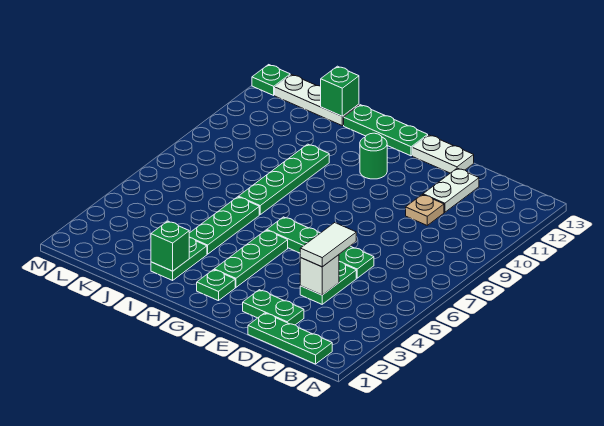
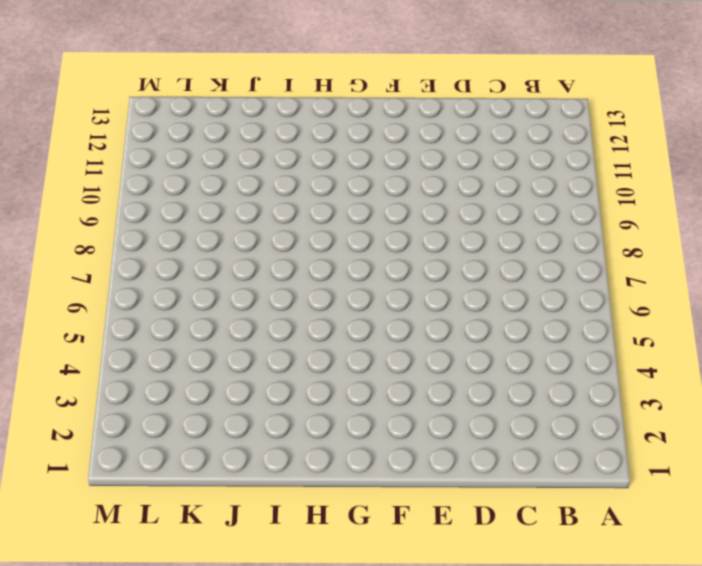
none -> green 1x3 plate [248,313,332,364]
none -> green 1x2 plate [243,290,304,325]
none -> green 1x2 plate [300,262,356,304]

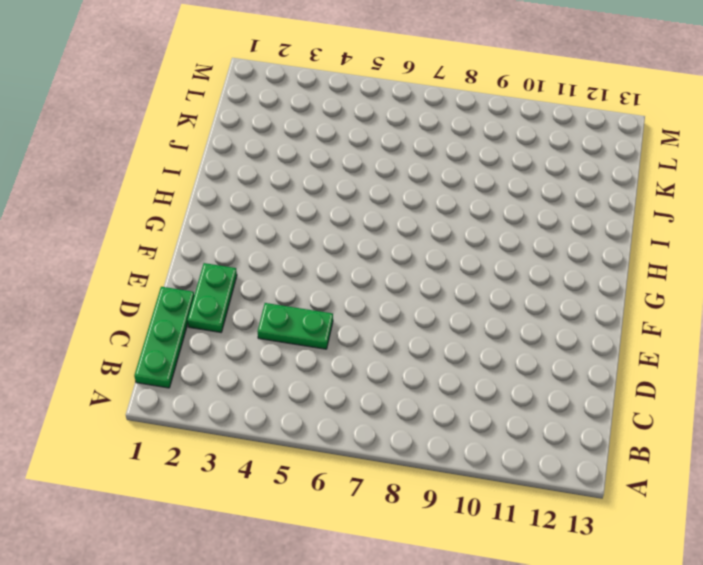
none -> green 1x4 plate [267,217,374,278]
none -> tan 1x1 plate [406,195,444,225]
none -> white 1x2 plate [423,168,479,212]

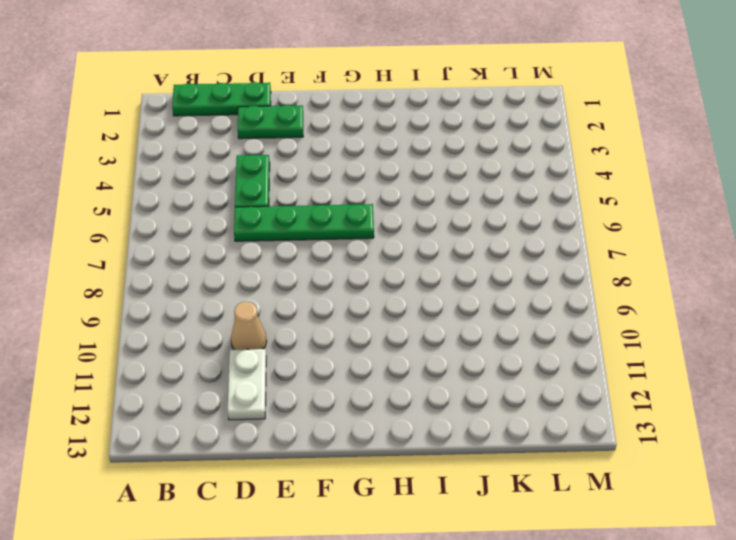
tan 1x1 cone [231,302,267,350] -> tan 1x1 plate [406,195,444,225]
none -> white 1x2 plate [412,135,474,173]
none -> green 1x1 plate [197,270,235,301]
none -> green 1x3 plate [214,230,288,287]

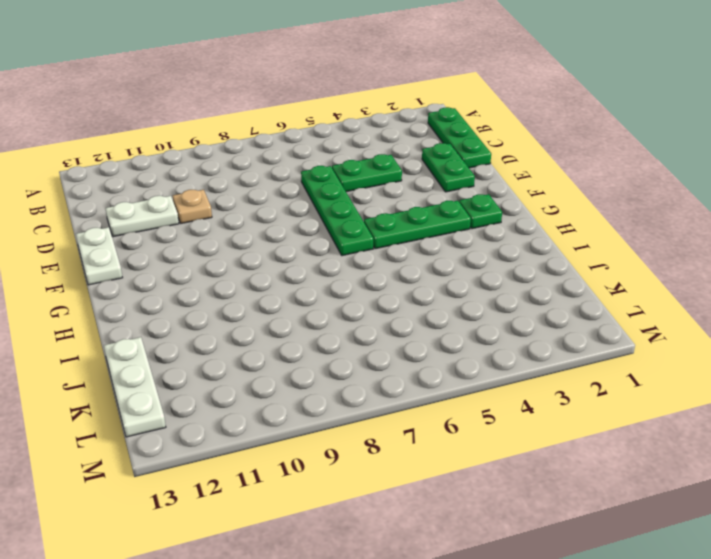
none -> green 1x1 round brick [360,133,387,179]
none -> green 1x3 plate [344,105,428,156]
none -> green 1x2 plate [151,238,207,280]

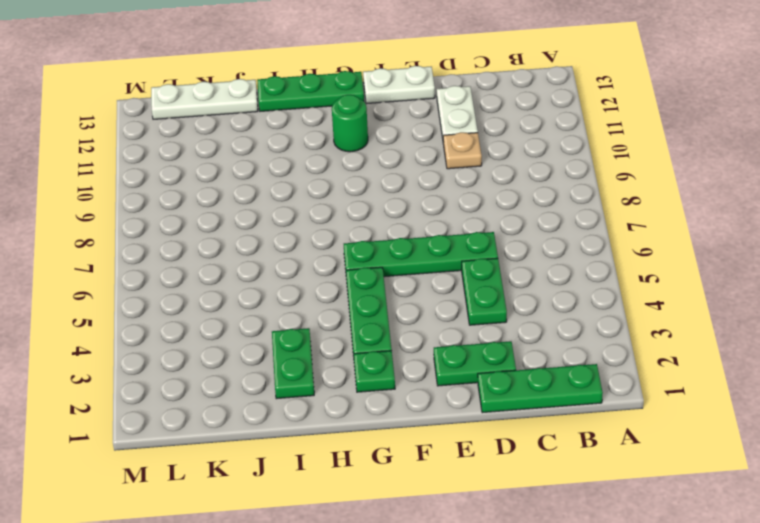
none -> green 1x3 plate [189,197,259,254]
none -> green 1x4 plate [238,144,329,215]
none -> green 1x1 plate [252,65,290,95]

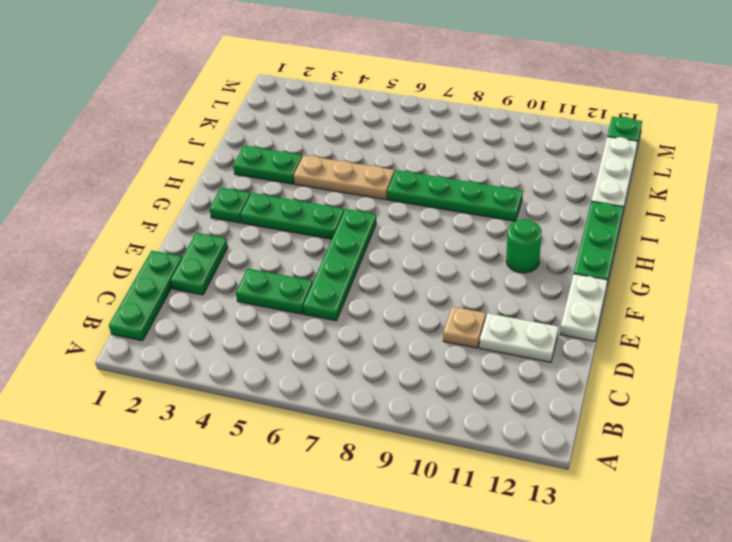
tan 1x3 plate [294,155,394,200] -> green 1x3 plate [189,197,259,254]
none -> white 1x1 brick [300,255,339,295]
none -> green 1x1 brick [151,221,190,271]
none -> green 1x1 brick [321,66,359,116]

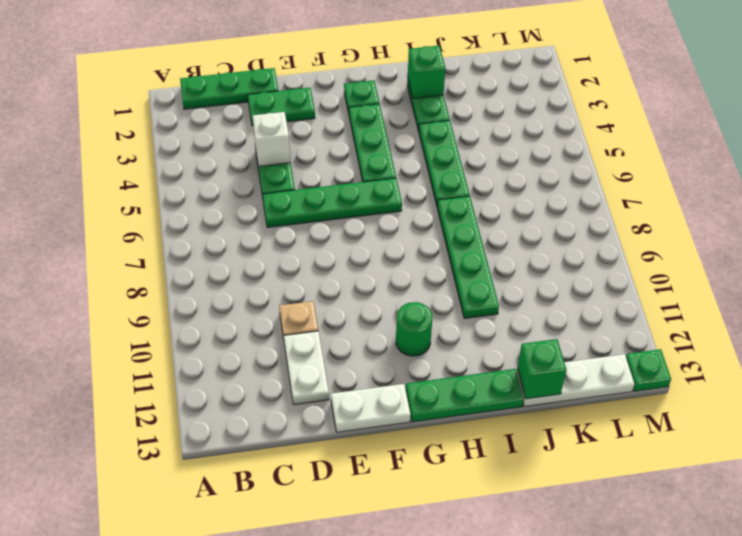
none -> white 1x2 tile [300,223,356,267]

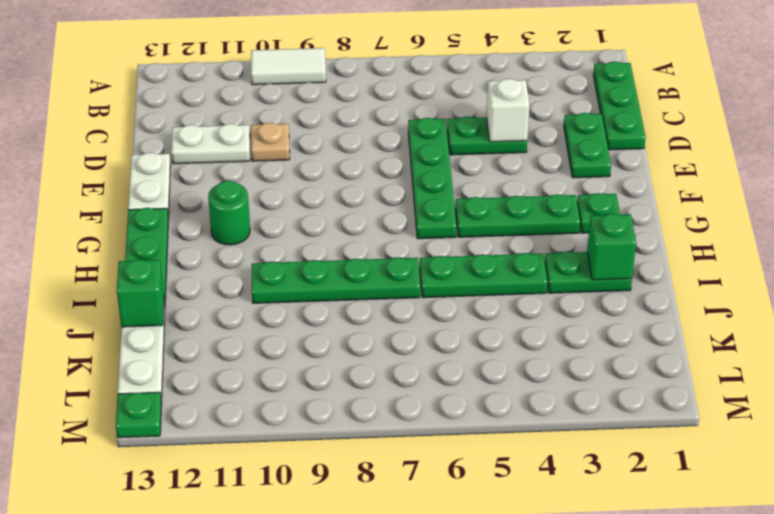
white 1x2 tile [251,48,326,85] -> white 1x2 tile moved to [300,223,356,267]

